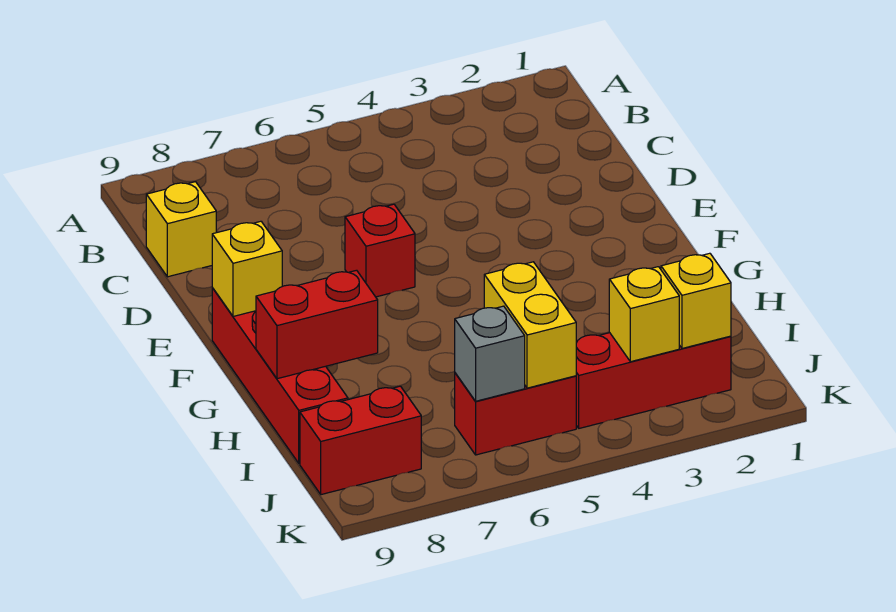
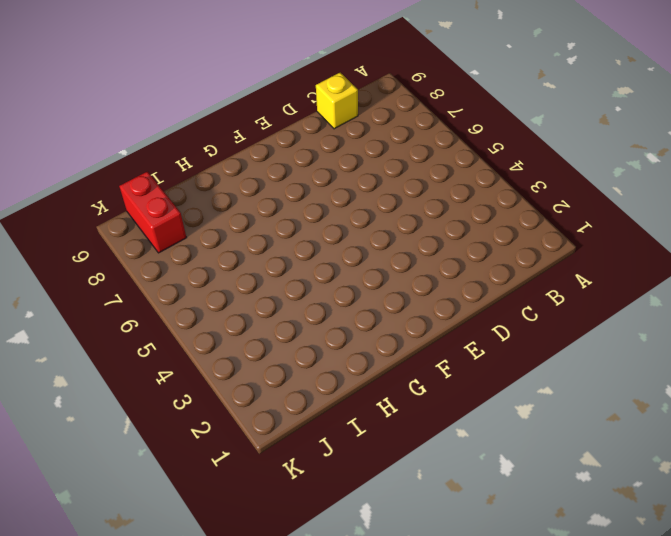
none -> red 1x1 brick [345,204,415,297]
none -> red 1x4 brick [212,288,348,463]
none -> red 1x3 brick [576,333,731,428]

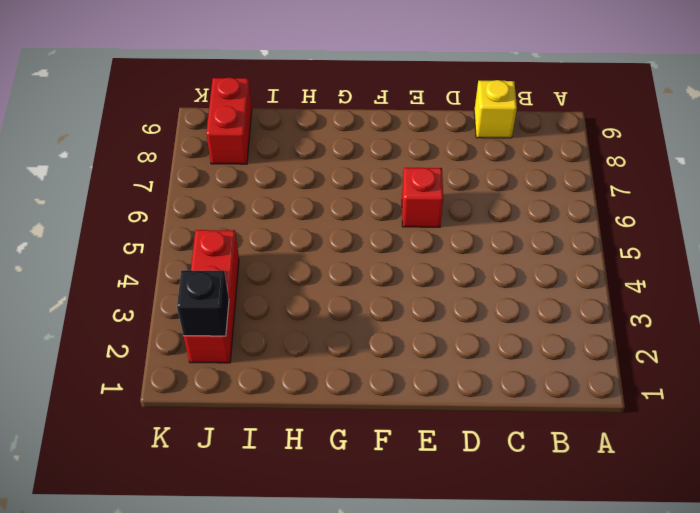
black 1x1 brick [177,270,229,336] -> yellow 1x1 brick [661,253,731,348]
none -> red 1x4 brick [212,288,348,463]
none -> red 1x2 brick [455,373,576,455]
none -> yellow 1x1 brick [212,221,282,316]

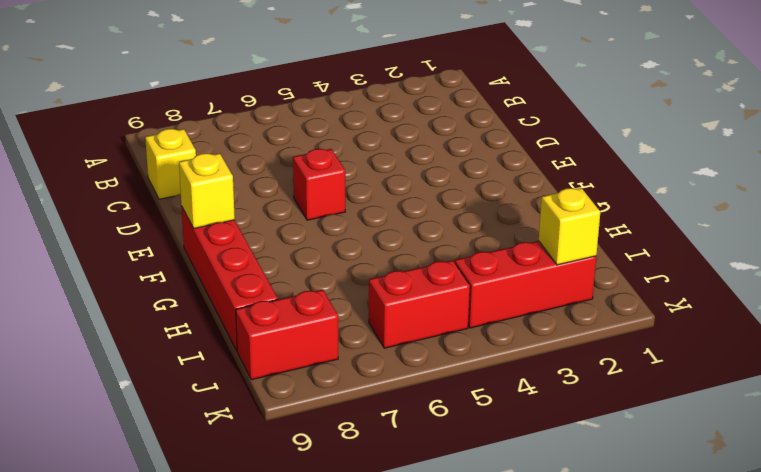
none -> red 1x2 brick [256,270,378,379]
none -> yellow 1x2 brick [484,262,576,388]
none -> yellow 1x1 brick [609,267,679,362]

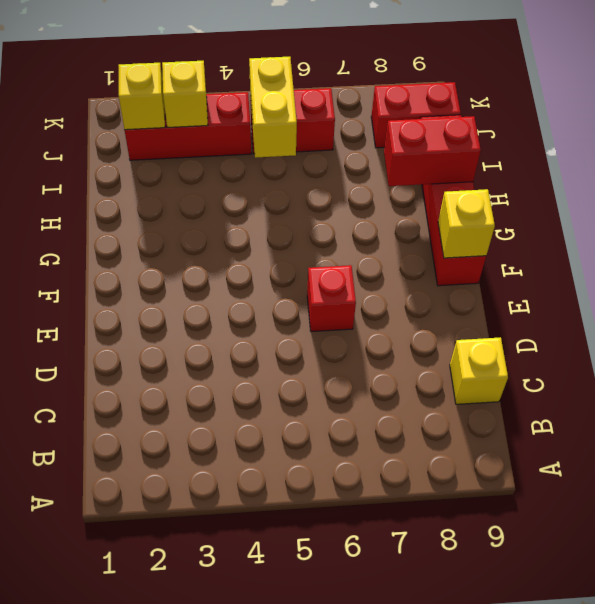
none -> grey 1x1 brick [455,306,525,401]

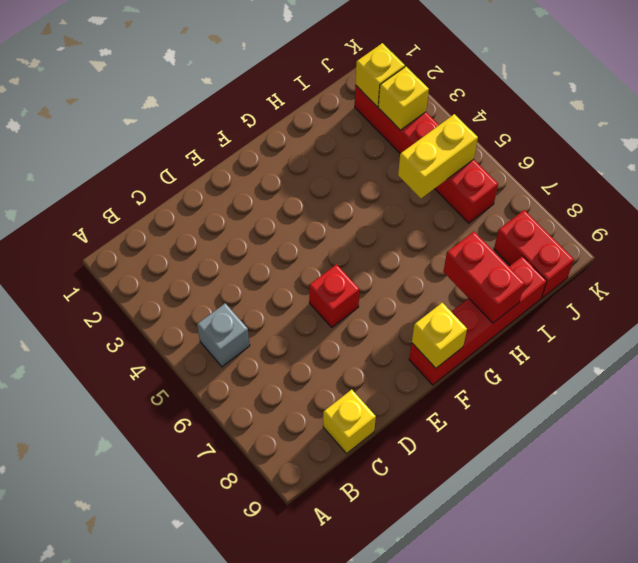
grey 1x1 brick [197,303,250,367] -> grey 1x1 brick moved to [455,306,525,401]

